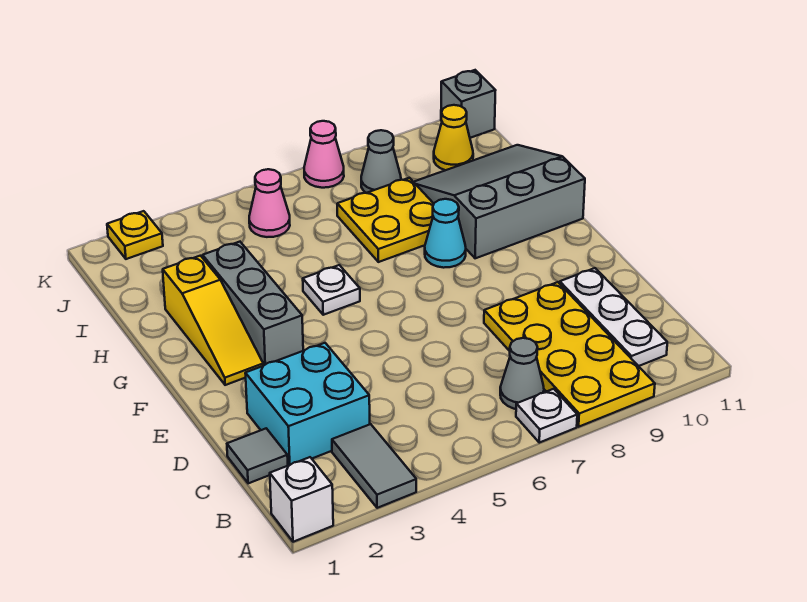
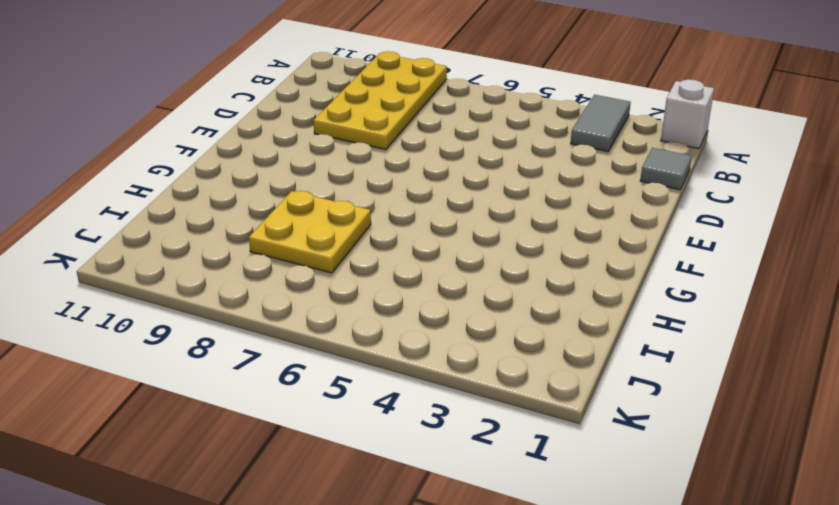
none -> white 1x1 plate [516,389,577,443]
none -> grey 1x1 cone [500,338,544,409]
none -> white 1x3 plate [560,268,667,366]

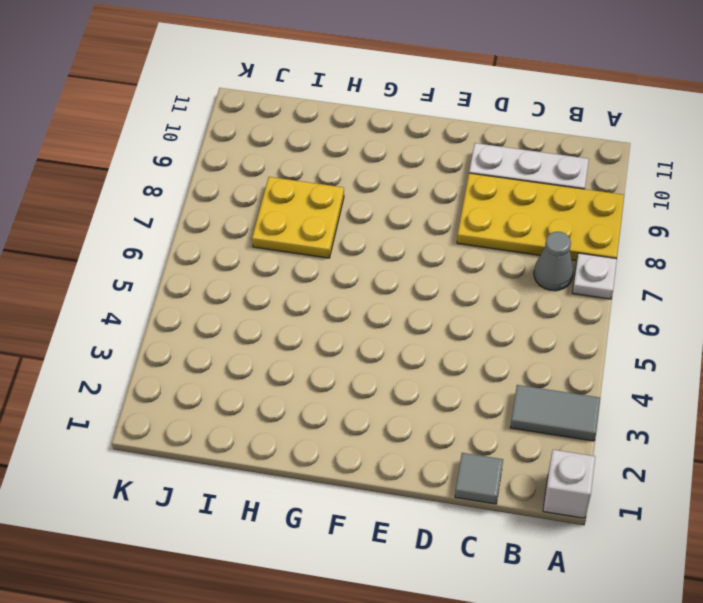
none -> cyan 2x2 brick [245,343,370,465]
none -> yellow 1x3 slope [163,256,263,385]
none -> grey 1x3 brick [203,242,303,366]

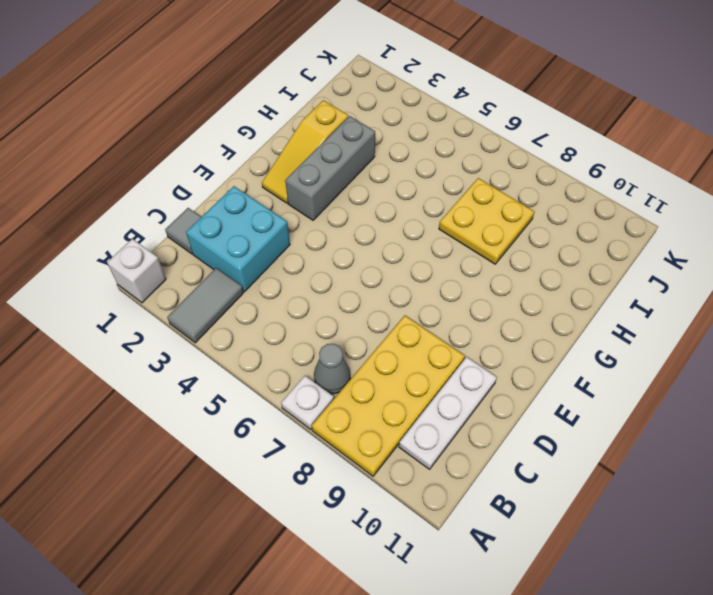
none -> white 1x1 plate [303,265,360,315]
none -> cyan 1x1 cone [425,199,466,268]
none -> grey 3x3 slope [414,145,585,258]

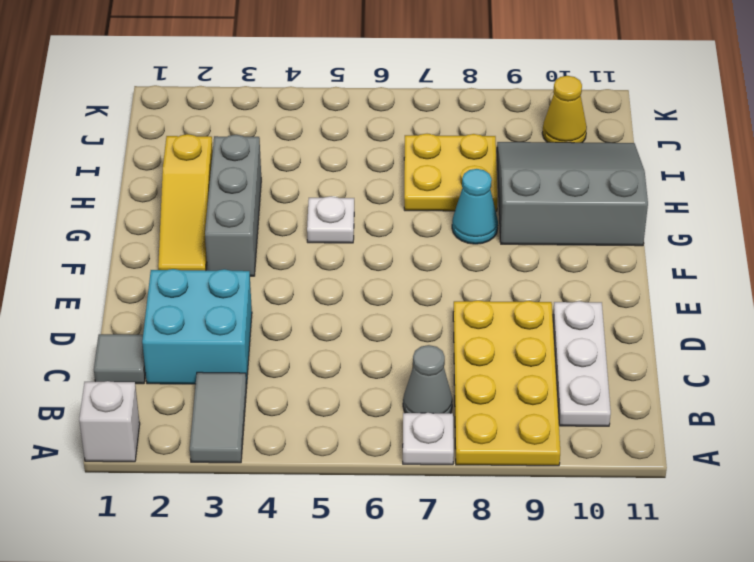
none -> pink 1x1 cone [249,169,290,237]
none -> grey 1x1 cone [361,130,401,193]
none -> yellow 1x1 plate [107,211,163,259]

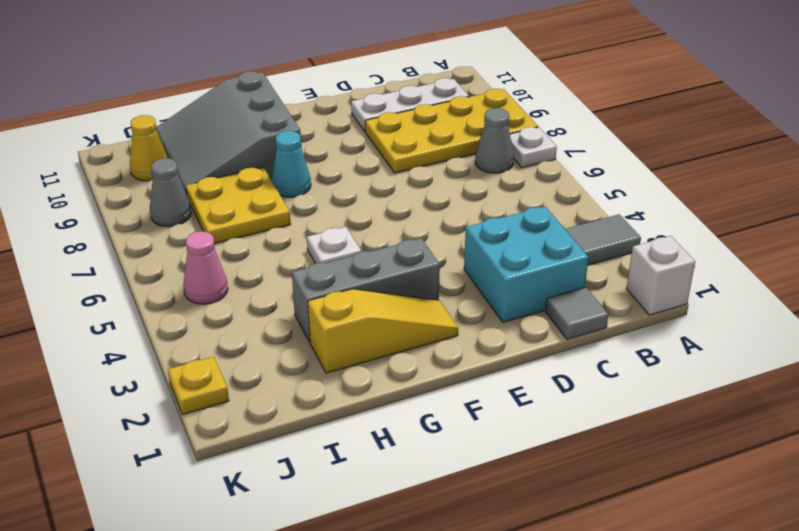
none -> pink 1x1 cone [304,121,344,188]
none -> grey 1x1 brick [441,70,496,138]

